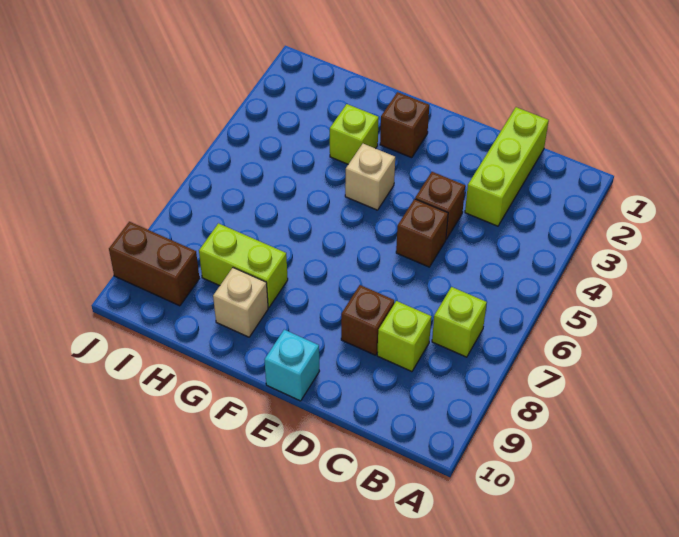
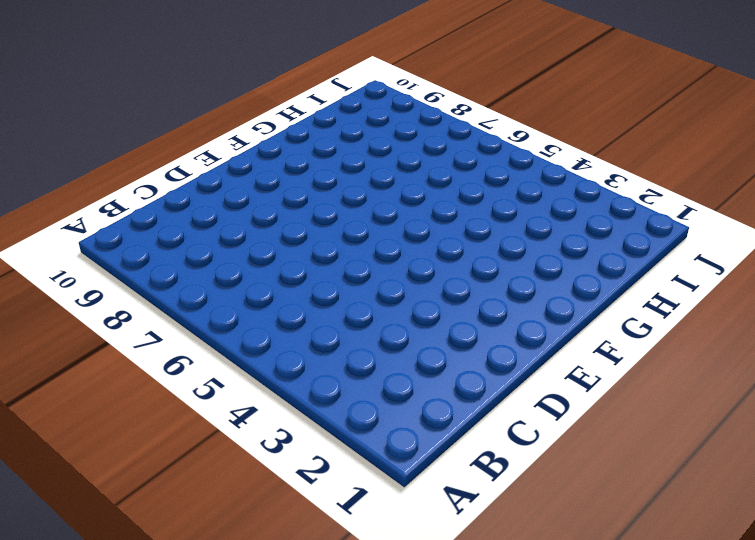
none -> lime 1x1 brick [432,287,487,357]
none -> lime 1x3 brick [465,107,549,226]
none -> lime 1x1 brick [377,301,431,372]

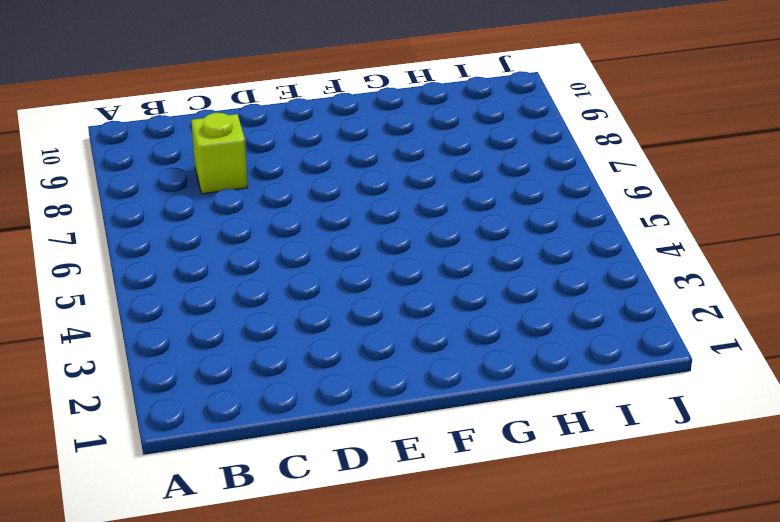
none -> lime 1x1 brick [432,287,487,357]
none -> lime 1x3 brick [465,107,549,226]
none -> brown 1x1 brick [415,172,465,239]

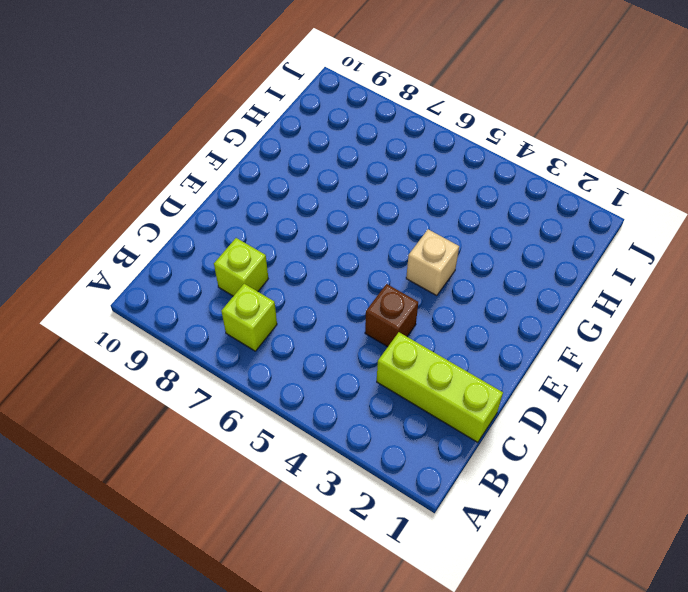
none -> brown 1x1 brick [396,199,448,267]
none -> brown 1x1 brick [341,285,394,355]
none -> cyan 1x1 brick [264,330,319,401]

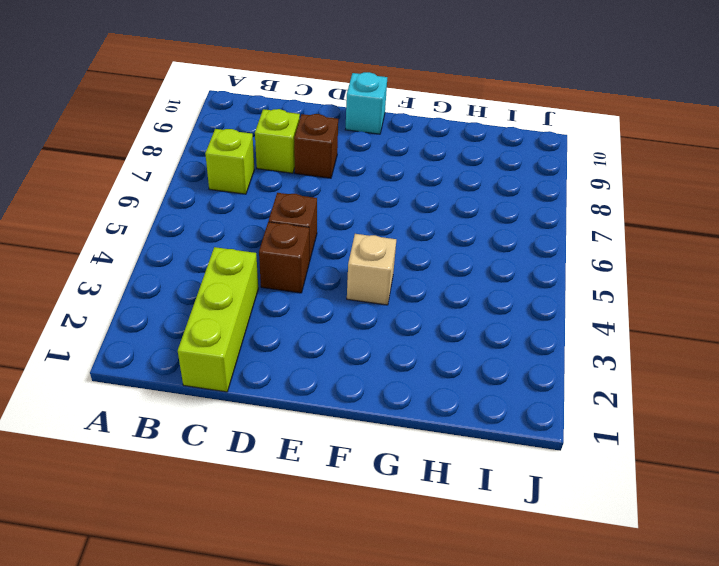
none -> brown 1x1 brick [380,92,429,158]
none -> lime 1x1 brick [330,104,379,164]
none -> lime 1x2 brick [199,223,288,308]

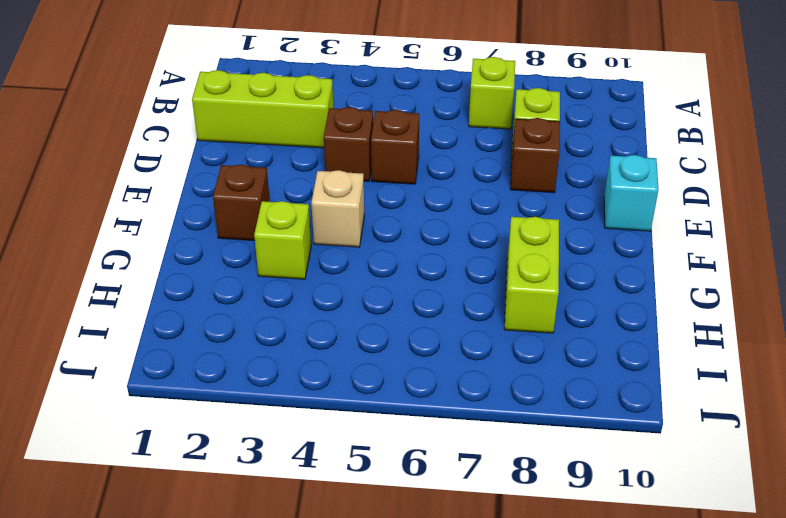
none -> tan 1x1 brick [213,268,268,337]
none -> brown 1x2 brick [109,222,199,306]

